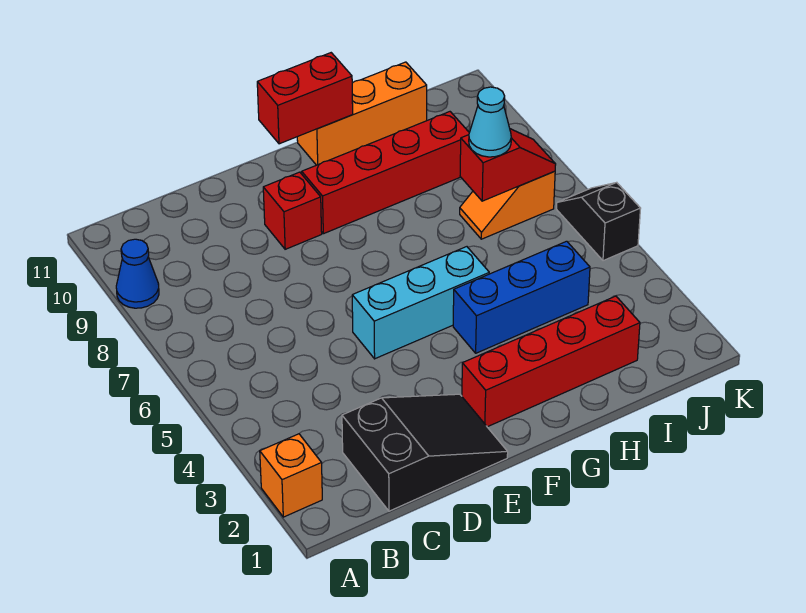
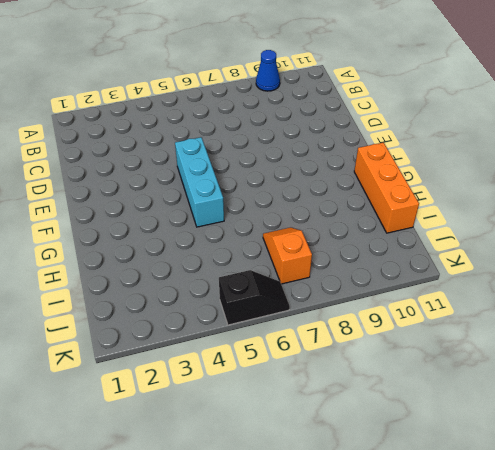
none -> orange 1x1 brick [260,434,322,517]
none -> black 2x3 slope [342,394,508,511]
none -> red 1x1 brick [263,172,322,249]

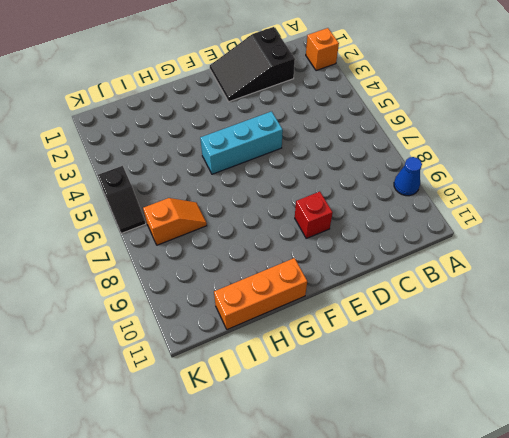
none -> red 1x4 brick [462,296,640,427]
none -> red 1x4 brick [302,112,469,234]
none -> blue 1x3 brick [453,241,590,353]

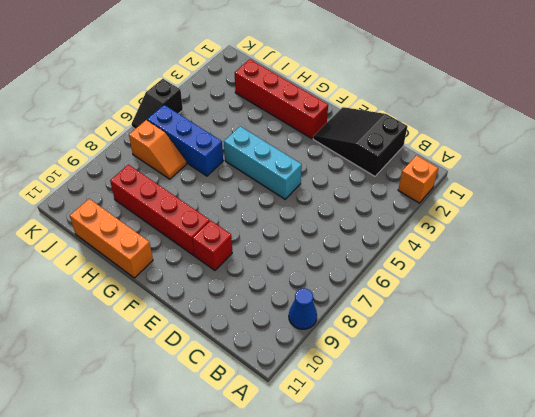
blue 1x3 brick [147,105,223,176] -> blue 1x3 brick moved to [453,241,590,353]
none -> red 1x2 brick [257,53,353,144]
none -> red 1x2 slope [460,129,556,201]
none -> cyan 1x1 cone [469,87,511,157]

